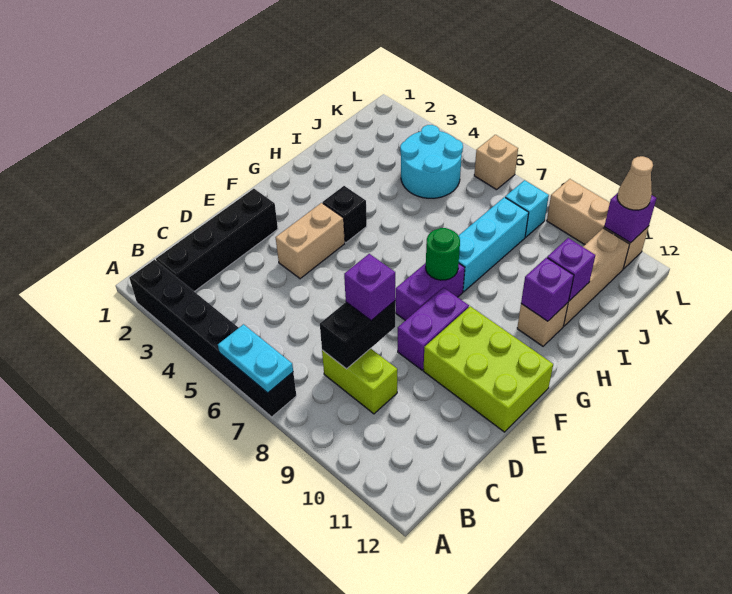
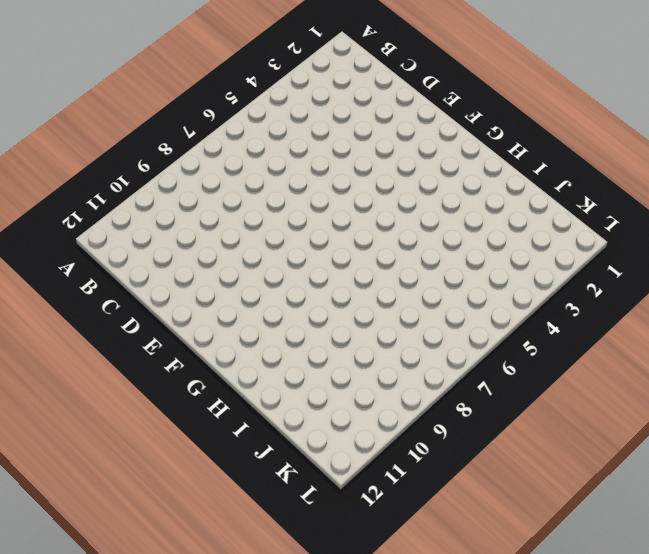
none -> black 1x6 brick [129,259,296,417]
none -> black 1x4 brick [156,189,278,292]
none -> lime 1x2 brick [322,348,397,414]

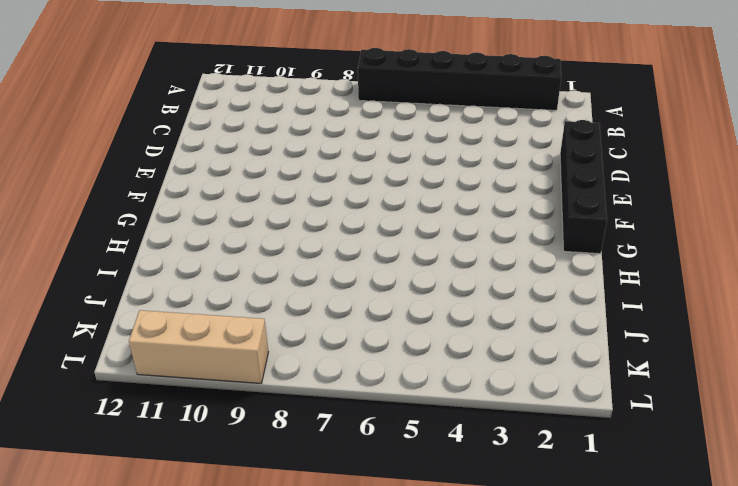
black 1x4 brick [560,120,607,254] -> black 1x4 brick moved to [156,189,278,292]
none -> lime 1x2 brick [322,348,397,414]
none -> tan 1x2 brick [276,203,345,279]
none -> purple 1x2 brick [398,288,469,370]

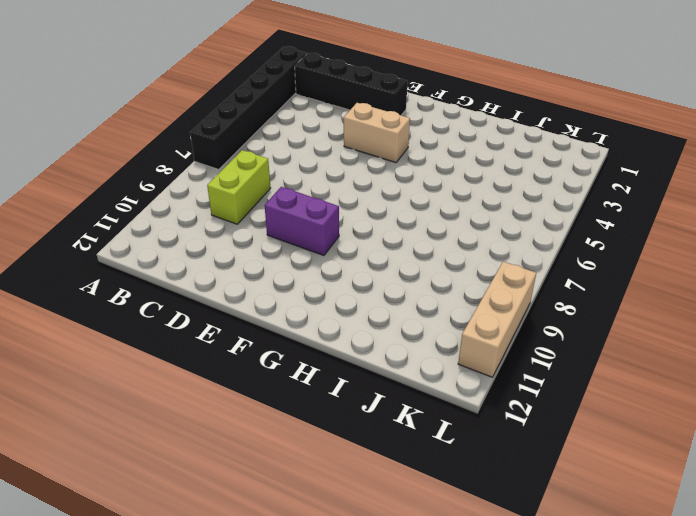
none -> lime 2x3 brick [423,306,553,432]
none -> purple 1x2 brick [395,263,465,321]
none -> black 1x1 brick [323,186,367,243]

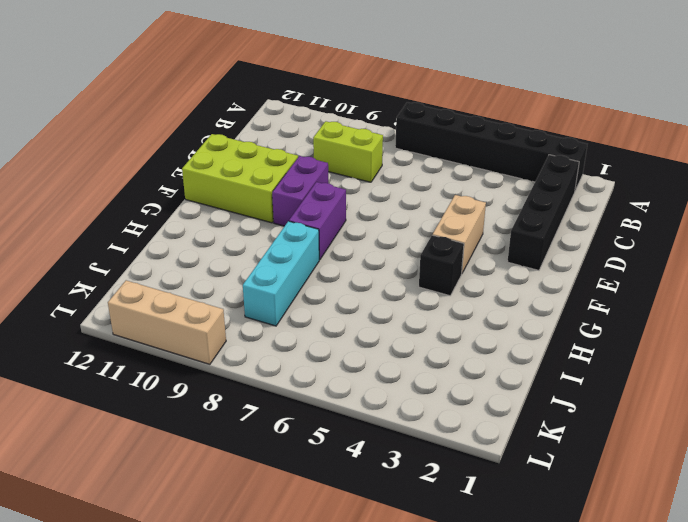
none -> tan 1x1 brick [517,303,568,346]
none -> tan 1x3 brick [564,228,629,326]
none -> cyan 2x2 round brick [400,125,463,198]

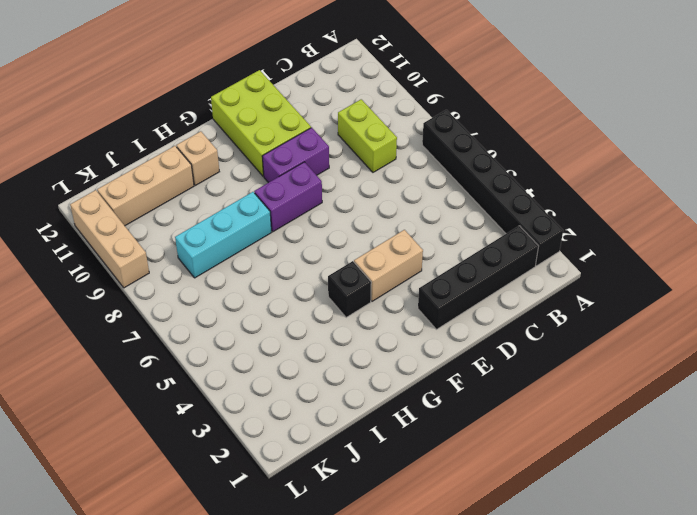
none -> cyan 2x2 round brick [400,125,463,198]
none -> cyan 1x1 brick [505,180,549,237]
none -> tan 1x1 brick [474,135,518,190]

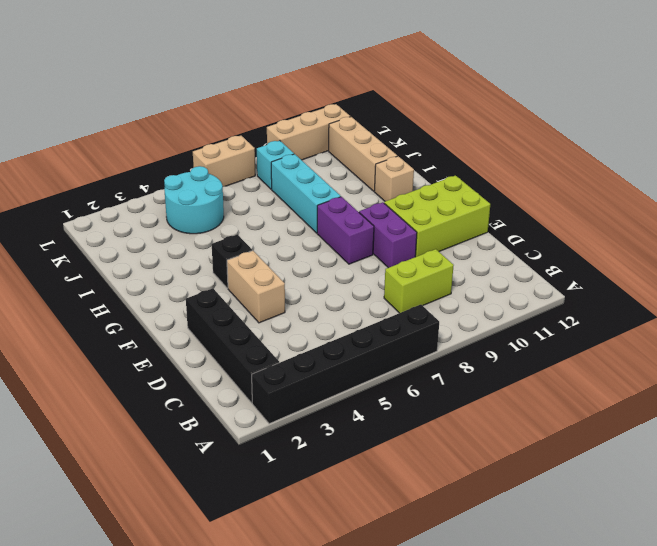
tan 1x2 brick [193,136,255,187] -> tan 1x1 brick [474,135,518,190]
none -> cyan 1x2 plate [218,324,293,393]
none -> black 1x2 brick [320,301,395,369]
none -> green 1x1 round brick [426,228,460,280]

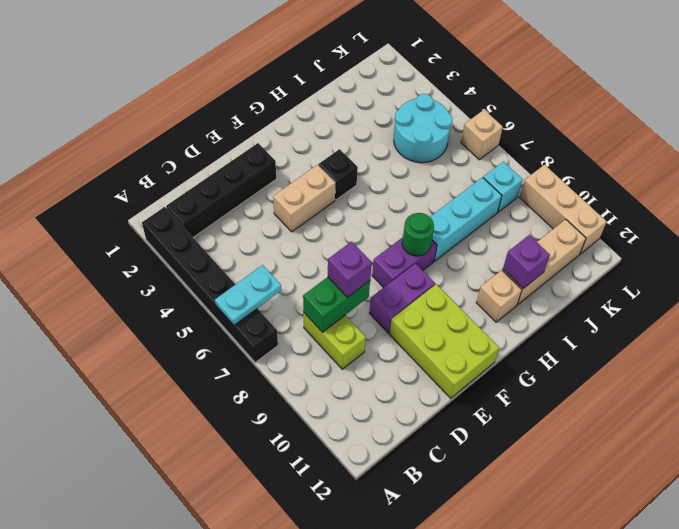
cyan 1x2 plate [215,265,281,325] -> cyan 1x2 plate turned to [218,324,293,393]
green 1x2 brick [303,277,370,332] -> black 1x2 brick [320,301,395,369]
none -> purple 1x1 brick [521,258,574,321]
none -> purple 1x1 brick [604,193,657,243]
none -> tan 1x1 cone [617,156,653,210]

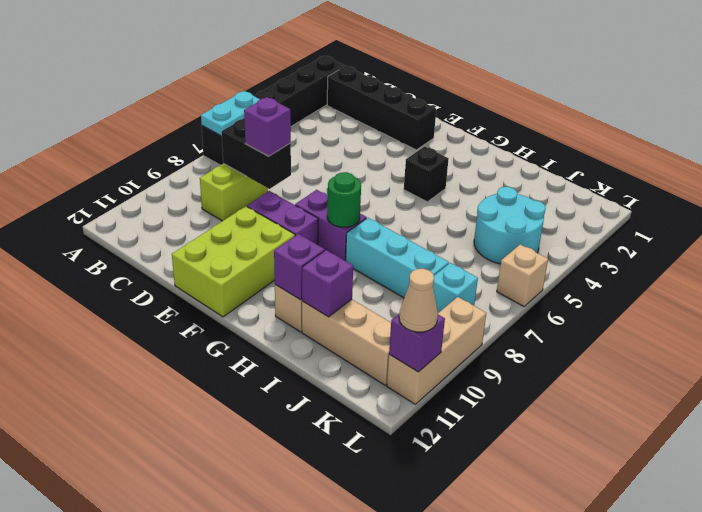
none -> tan 1x2 brick [276,203,345,279]

